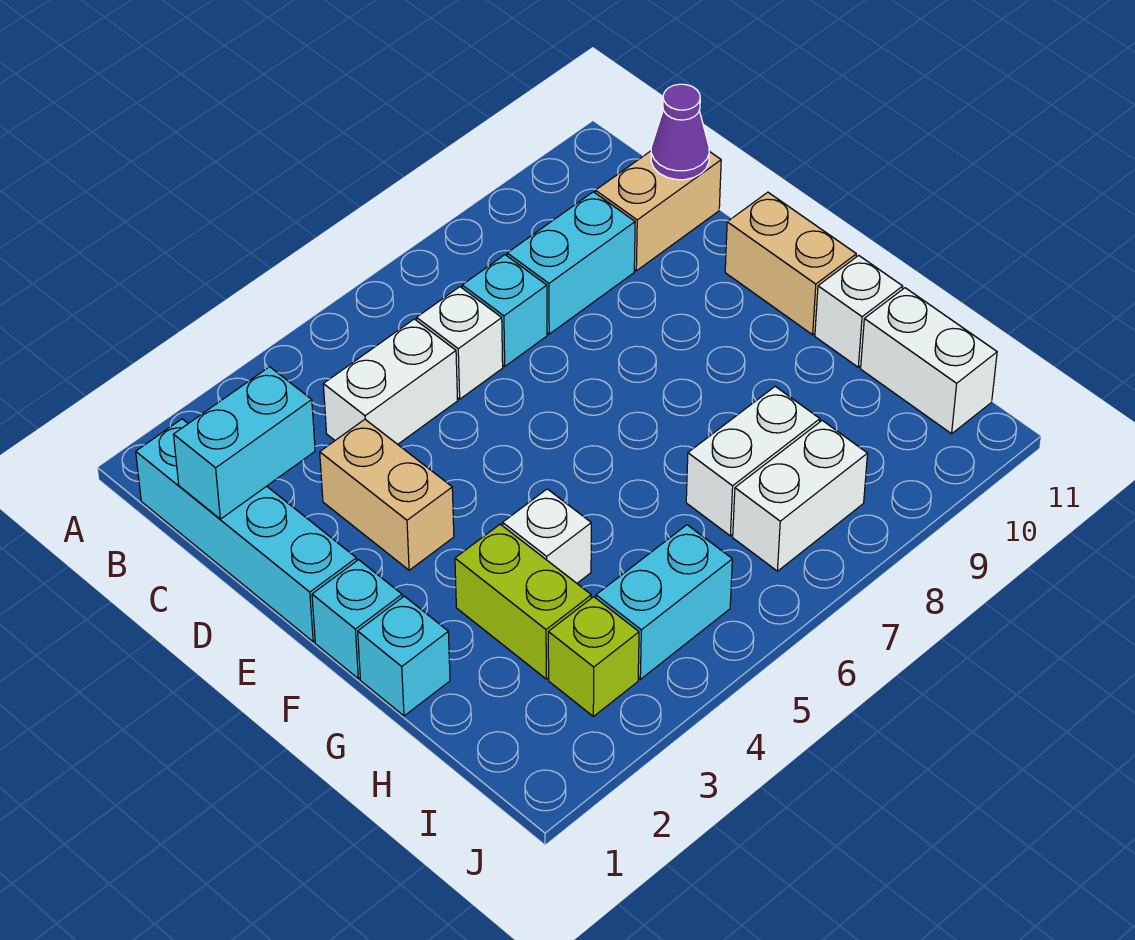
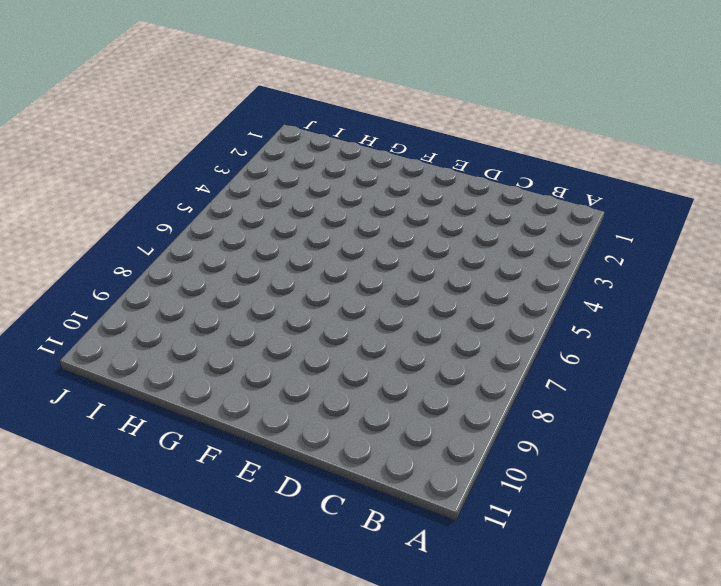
none -> cyan 1x4 brick [136,419,357,642]
none -> white 1x2 brick [323,319,458,444]
none -> white 1x1 brick [417,287,503,399]

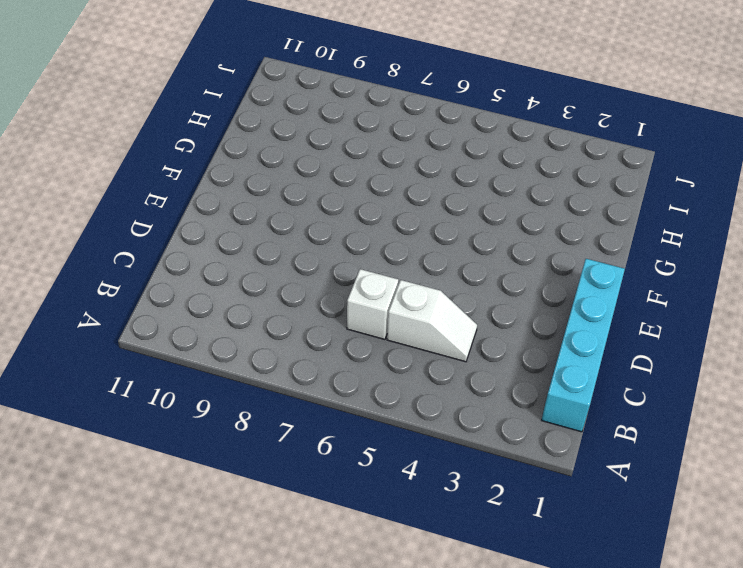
white 1x2 slope [387,280,477,362] -> white 1x2 brick [323,319,458,444]
none -> cyan 1x1 brick [462,255,547,366]
none -> cyan 1x2 brick [507,192,635,334]
none -> tan 1x2 brick [595,151,721,271]

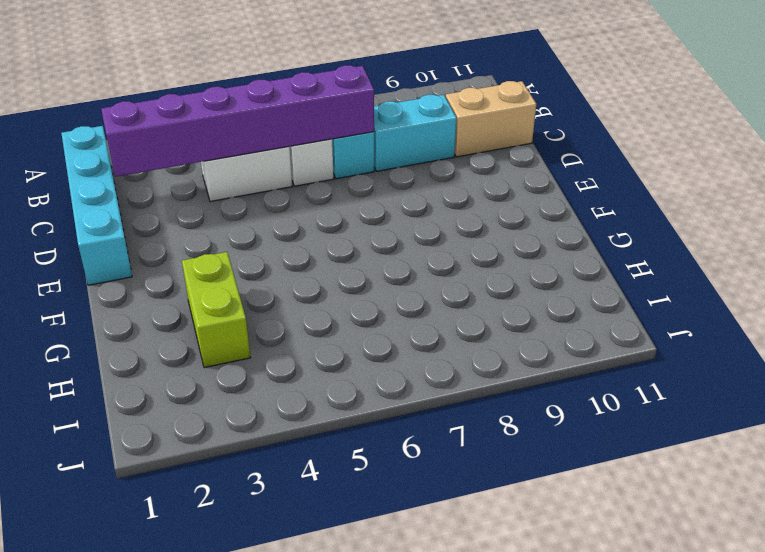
purple 1x6 brick [101,65,374,177] -> cyan 1x2 brick [174,367,315,519]
none -> tan 1x2 brick [320,419,454,570]
none -> tan 1x2 brick [725,192,856,335]
none -> cyan 1x1 brick [312,560,402,679]

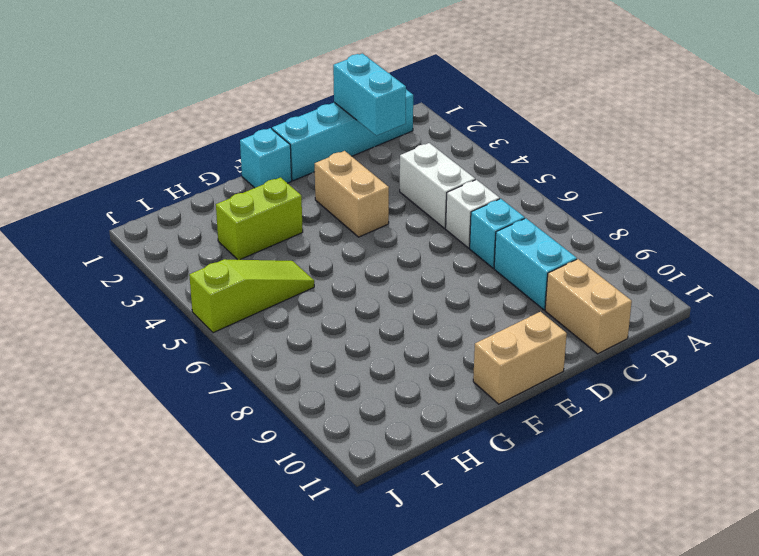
tan 1x2 brick [315,151,389,237] -> tan 1x2 brick turned to [320,419,454,570]
lime 1x3 slope [189,259,314,333] -> cyan 1x2 brick [596,525,732,679]
none -> cyan 1x1 brick [358,596,450,716]
none -> white 1x1 brick [503,489,591,583]
none -> white 1x1 brick [815,255,903,367]

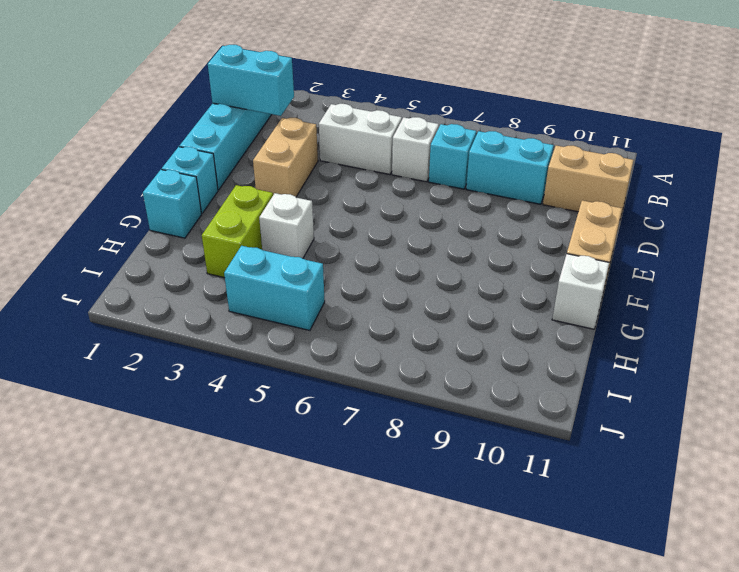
none -> white 1x2 brick [686,386,820,536]
none -> white 1x2 brick [861,288,997,434]
none -> lime 1x1 brick [548,597,639,716]

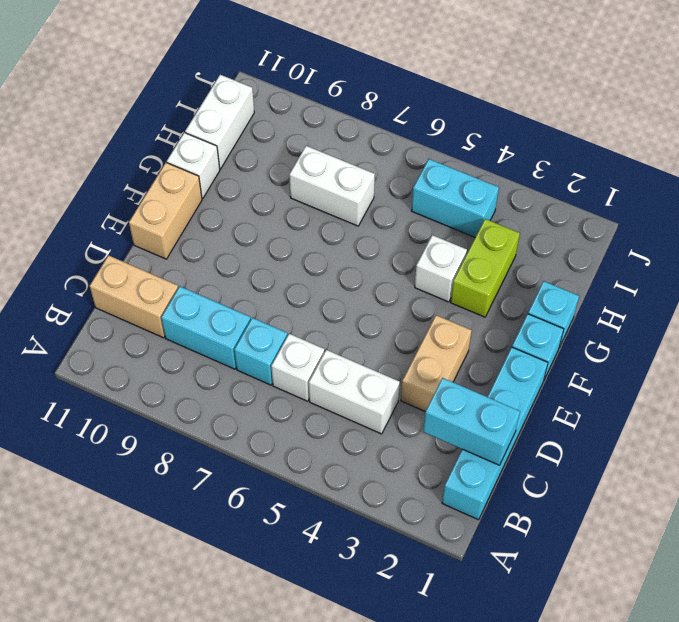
none -> lime 1x1 brick [548,597,639,716]
none -> white 1x2 brick [733,420,868,571]
none -> purple 1x1 cone [651,84,709,180]

